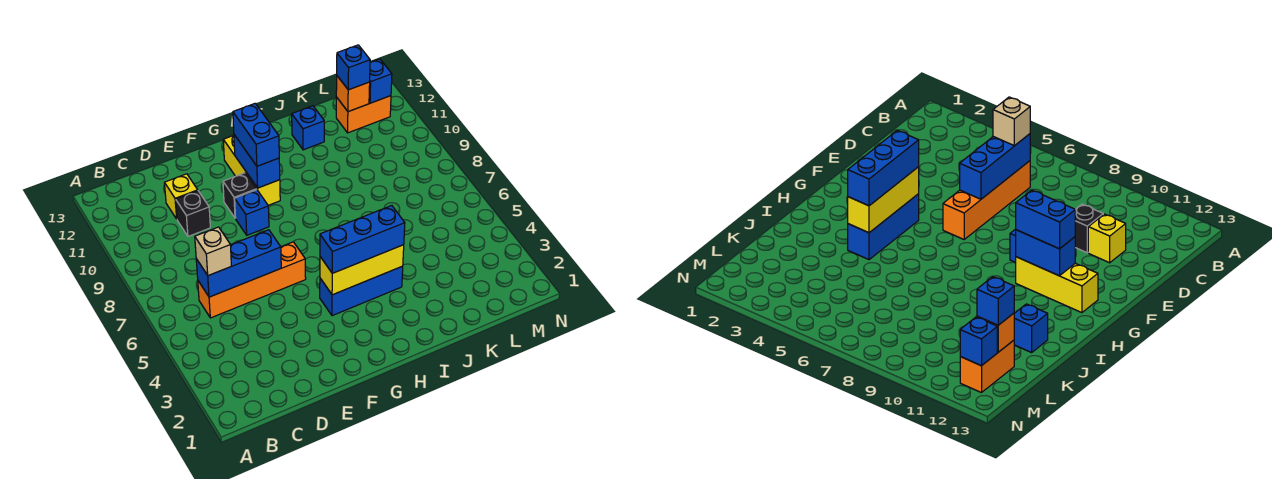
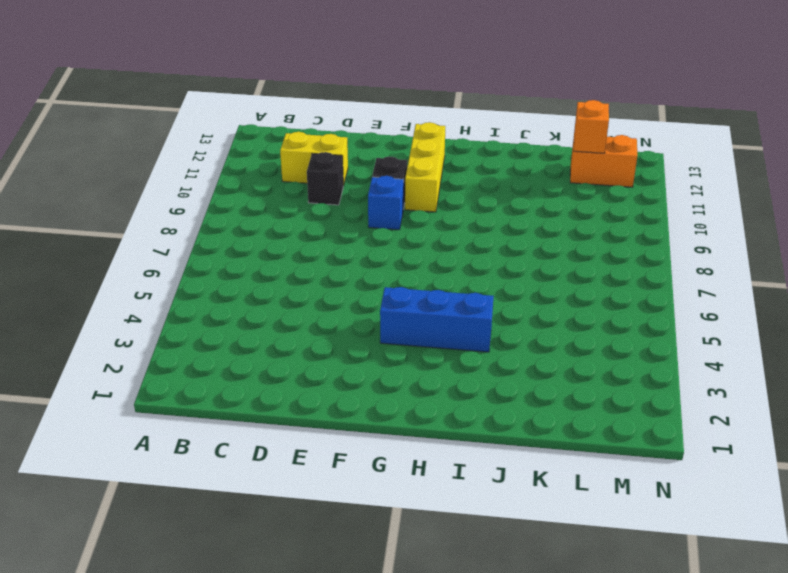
yellow 1x2 brick [280,132,348,186] -> yellow 1x1 brick [165,174,198,219]
none -> orange 1x4 brick [198,242,306,318]
none -> blue 1x1 brick [292,106,324,150]
none -> blue 1x3 brick [196,230,281,297]

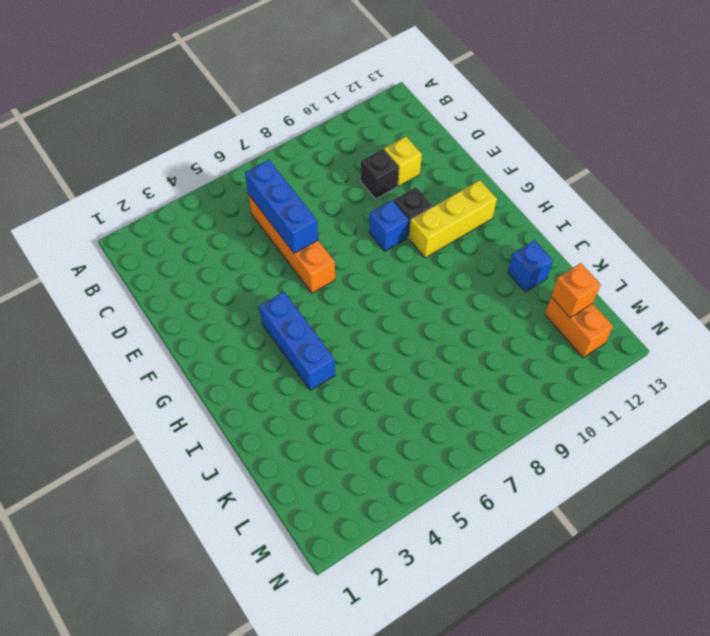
none -> yellow 1x3 brick [320,245,404,295]
none -> blue 1x2 brick [234,135,280,188]
none -> blue 1x1 brick [369,59,392,103]

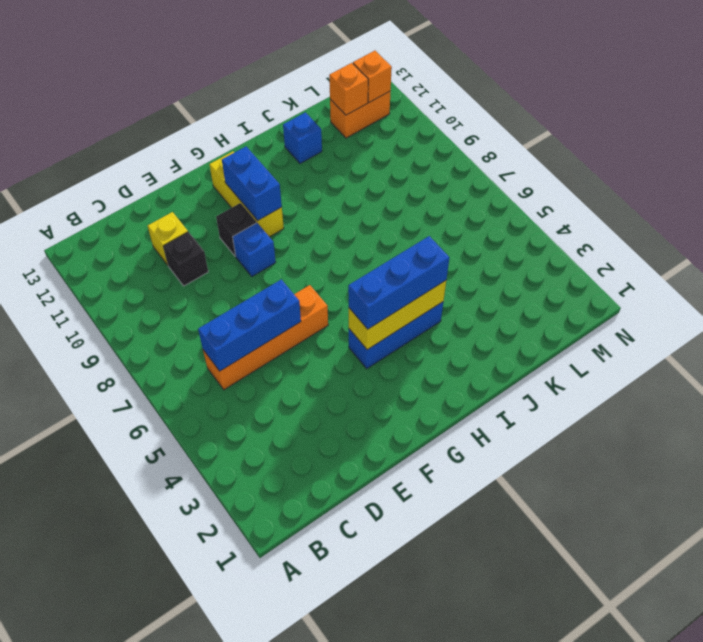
orange 1x1 brick [353,51,392,102] -> blue 1x1 brick [369,59,392,103]
none -> tan 1x1 brick [195,227,231,276]
none -> blue 1x2 brick [233,104,279,166]
none -> blue 1x1 brick [337,45,370,90]

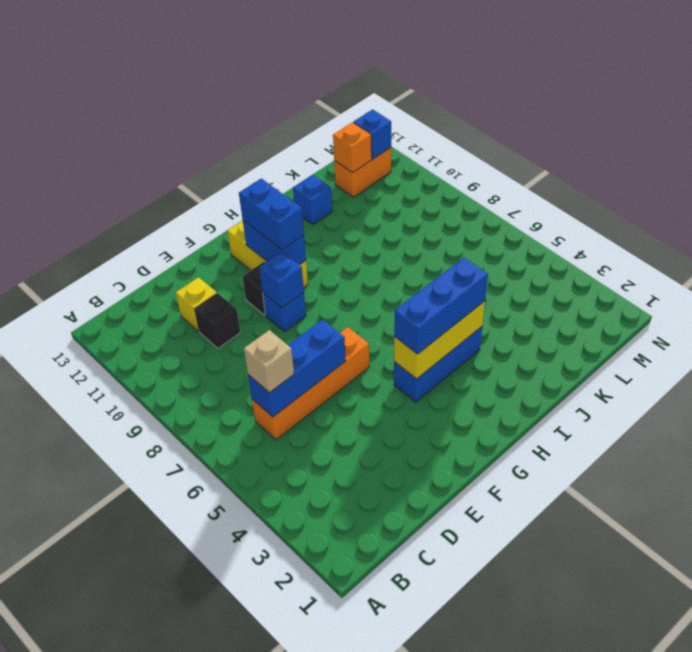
blue 1x1 brick [259,252,304,308] -> blue 1x1 brick moved to [337,45,370,90]

